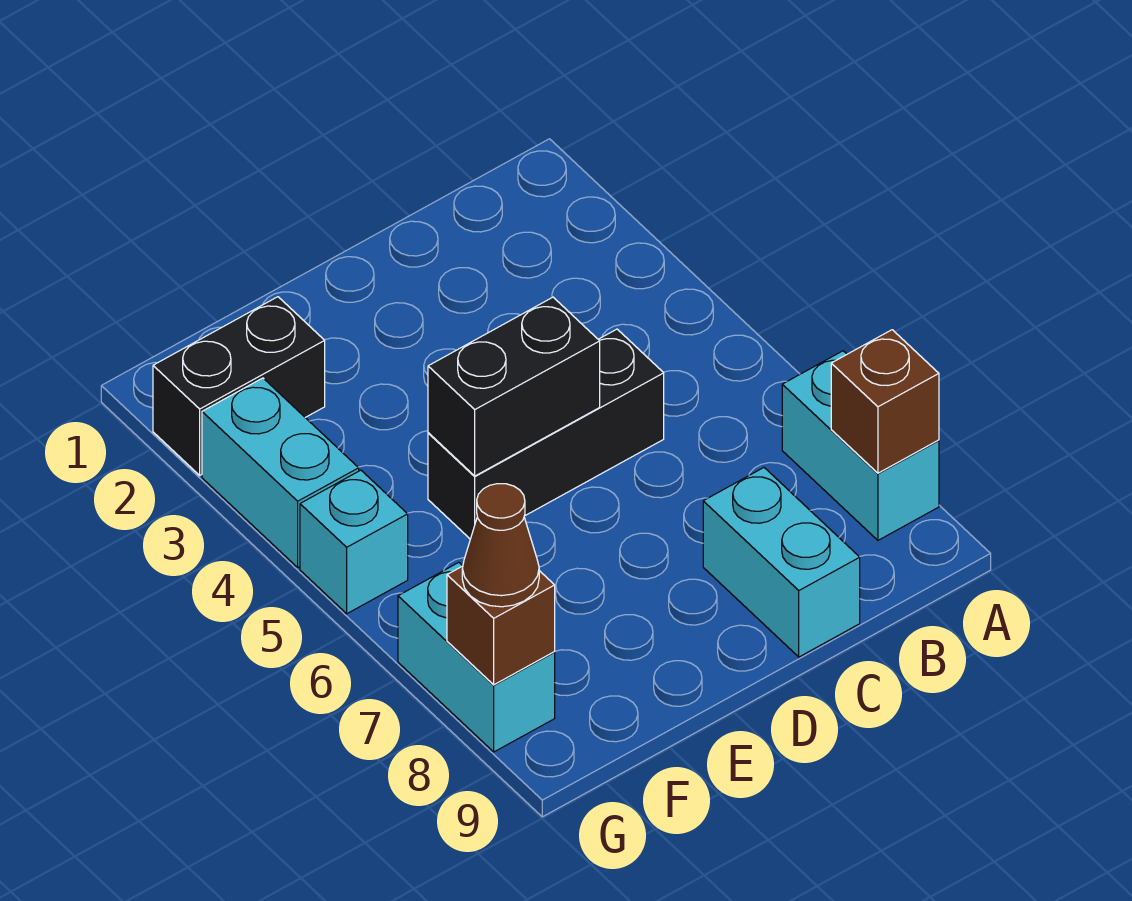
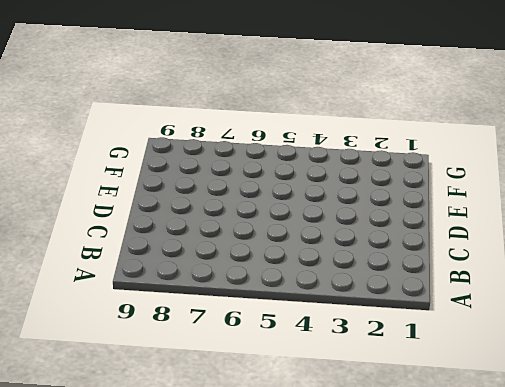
none -> cyan 1x2 brick [782,351,939,540]
none -> black 1x3 brick [428,329,664,539]

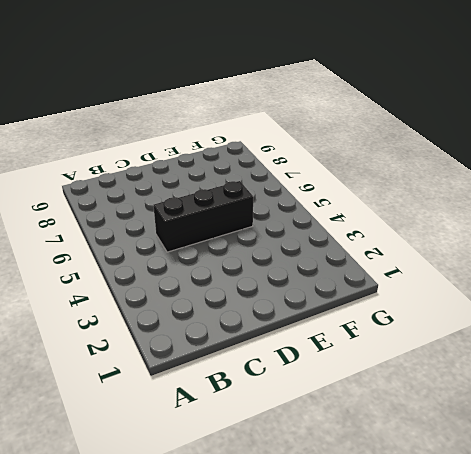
none -> cyan 1x2 brick [782,351,939,540]
none -> cyan 1x2 brick [703,468,860,657]

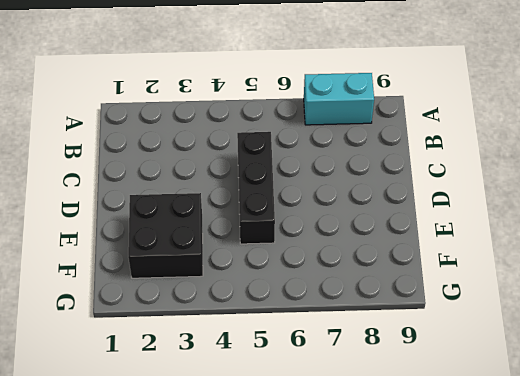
black 2x2 brick [128,193,203,278] -> black 1x2 brick [153,297,325,475]
none -> cyan 1x2 brick [703,468,860,657]
none -> cyan 1x2 brick [202,378,359,567]

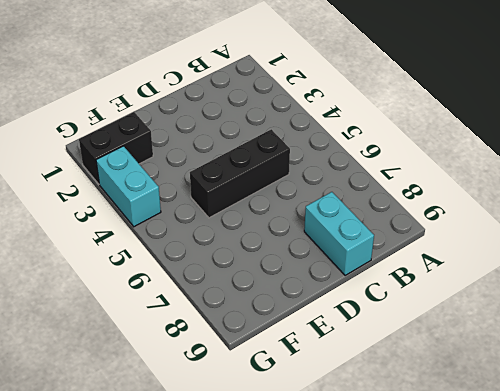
none -> cyan 1x2 brick [782,351,939,540]
none -> cyan 1x1 brick [300,470,408,614]

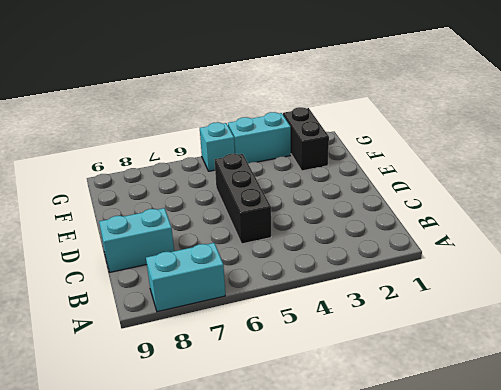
none -> cyan 1x2 brick [398,562,555,752]
none -> brown 1x1 brick [831,330,939,473]

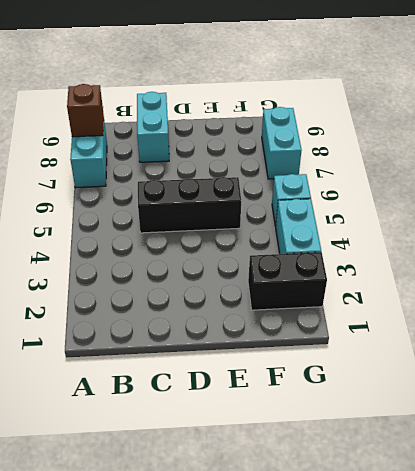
none -> black 1x2 brick [428,297,600,476]
none -> brown 1x1 brick [447,566,555,685]

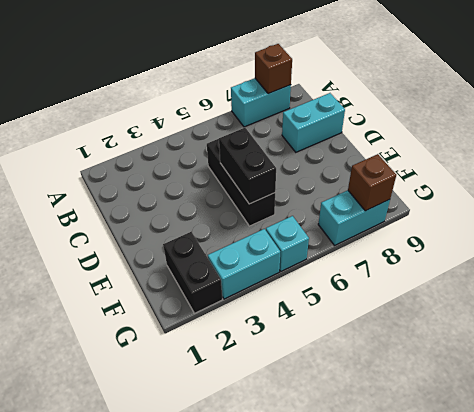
none -> brown 1x1 cone [462,484,539,607]

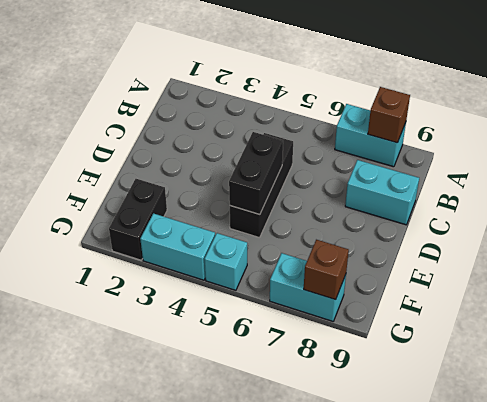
none -> brown 1x1 cone [462,484,539,607]

